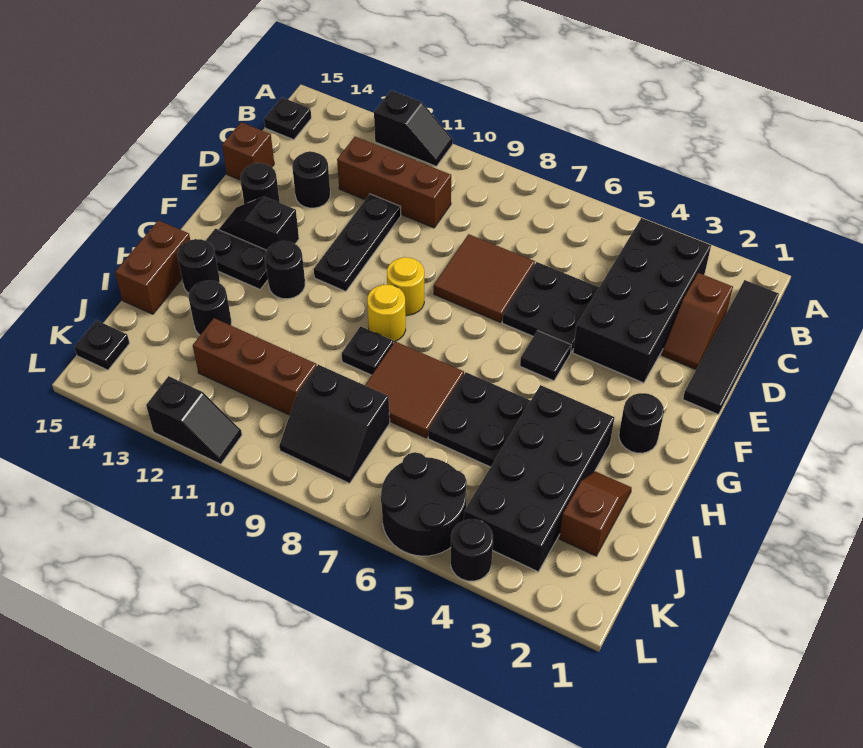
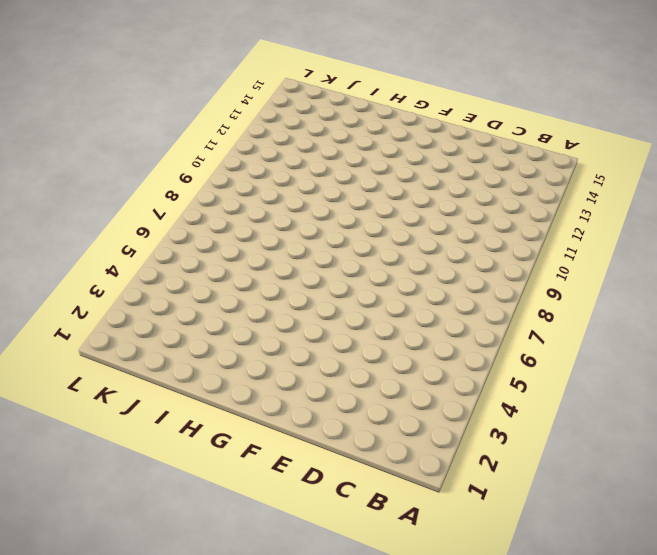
none -> black 1x2 slope [374,90,453,166]
none -> black 1x4 tile [683,280,779,415]
none -> black 2x4 brick [573,218,711,383]
none -> black 1x1 plate [264,97,311,140]

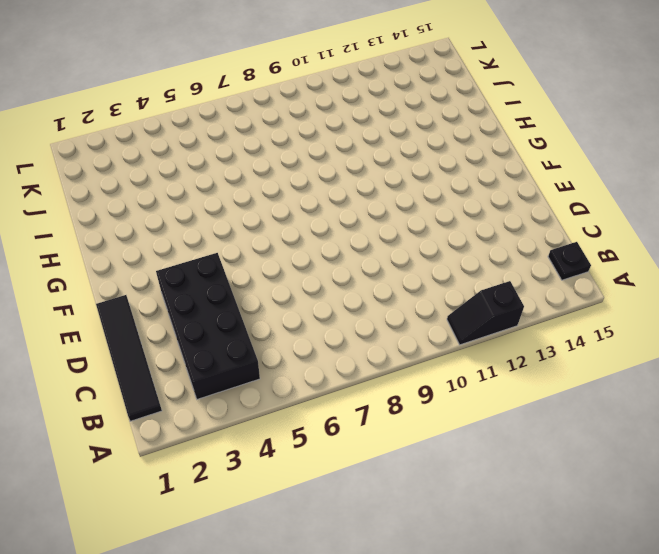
none -> brown 1x2 slope [662,273,733,369]
none -> brown 1x3 brick [337,137,451,228]
none -> black 2x2 plate [502,262,599,352]
none -> brown 2x2 tile [434,234,535,322]

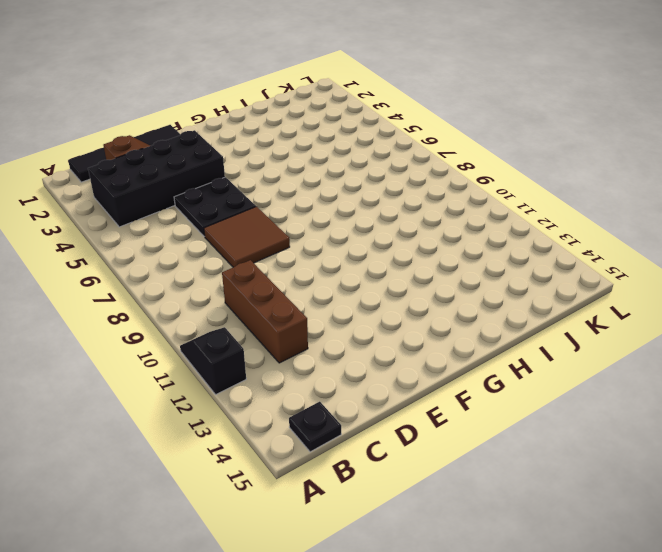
none -> black 1x3 plate [314,194,401,291]
none -> black 1x1 round brick [292,151,330,208]
none -> brown 1x1 brick [222,122,274,180]
none -> black 1x1 round brick [240,163,280,204]

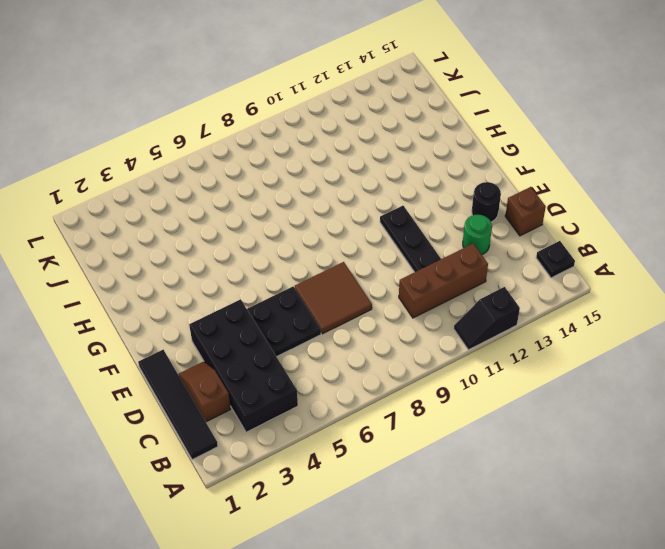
green 1x1 round brick [463,215,492,255] -> black 1x1 round brick [292,151,330,208]
none -> black 1x1 tile [520,331,571,381]
none -> yellow 1x1 round brick [387,257,424,315]
none -> black 1x2 slope [219,196,299,250]
none -> black 1x1 round brick [619,393,664,453]

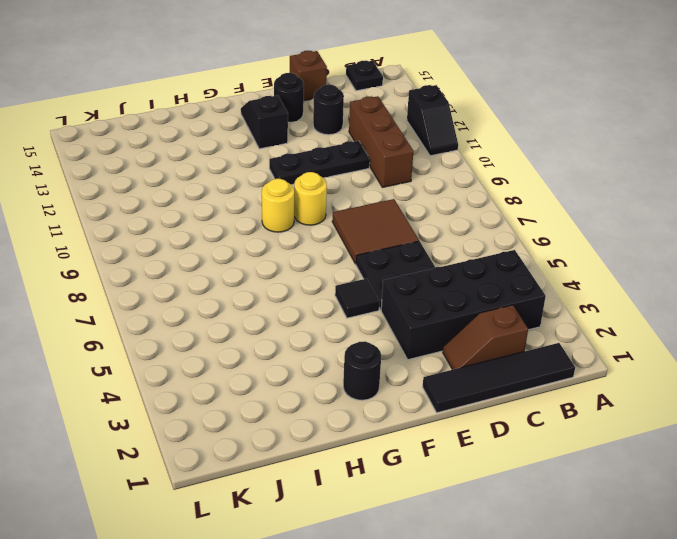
none -> black 1x1 round brick [265,241,305,299]
none -> black 1x2 plate [206,229,268,289]
none -> black 2x4 brick [464,385,614,572]
none -> black 2x2 plate [428,372,531,467]

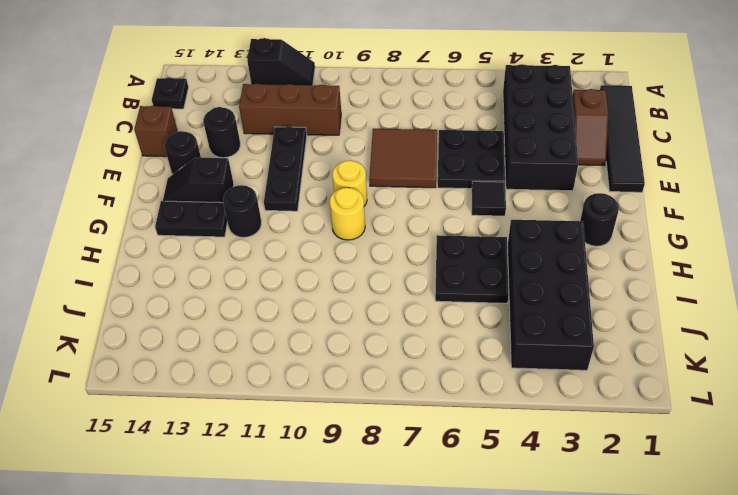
none -> brown 2x2 tile [365,341,464,438]
none -> black 1x1 plate [342,326,393,375]
none -> black 1x1 round brick [177,239,220,293]
none -> brown 1x2 brick [115,220,190,314]

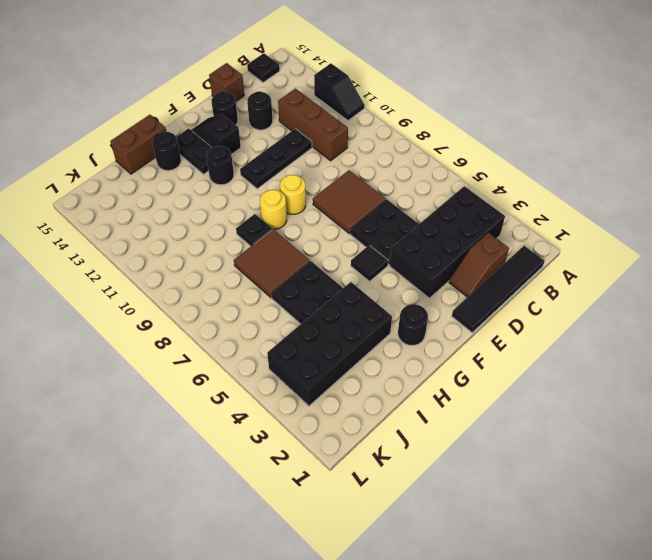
none -> brown 1x2 slope [559,471,632,556]
none -> black 1x1 round brick [188,281,232,335]
none -> black 2x2 slope [279,365,390,483]
none -> brown 1x3 brick [193,318,317,415]

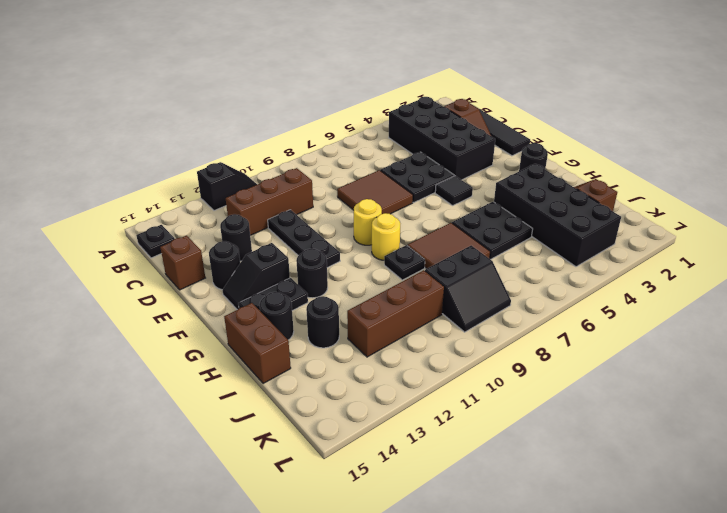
none -> black 2x2 round brick [381,452,467,556]
none -> black 1x1 plate [74,320,130,370]
none -> black 1x1 round brick [451,519,493,581]
none -> black 1x2 slope [146,376,242,464]

